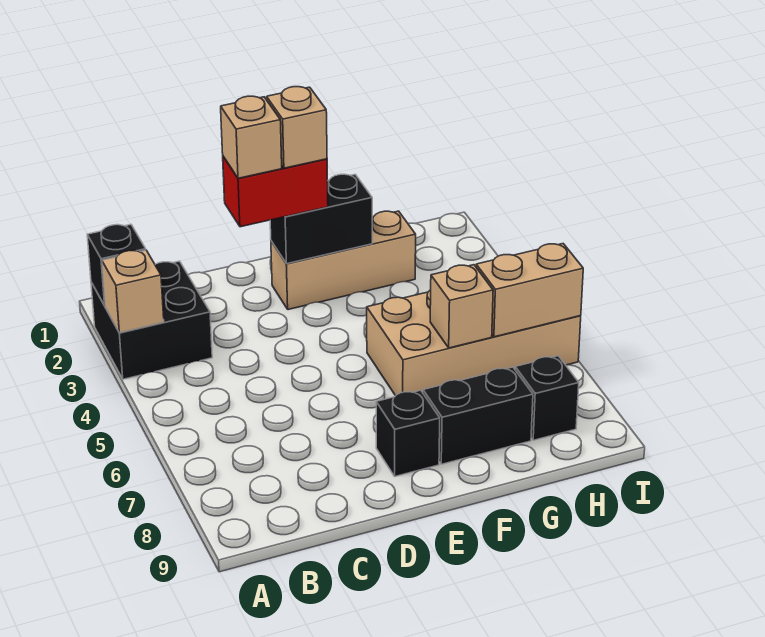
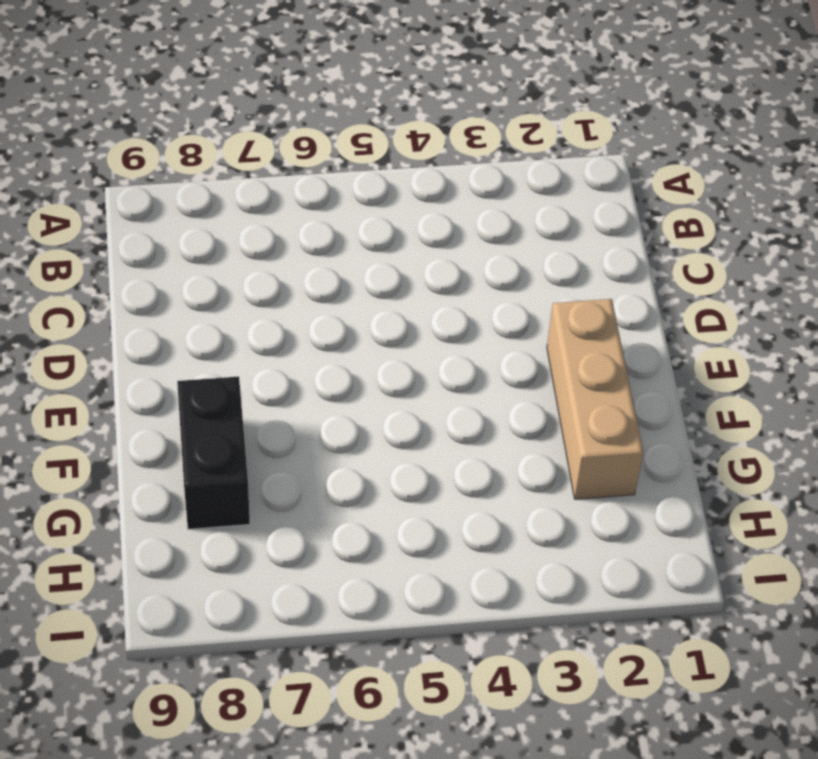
none -> black 2x2 brick [91,261,212,379]
none -> black 1x1 brick [376,390,440,476]
none -> tan 2x4 brick [367,290,581,396]

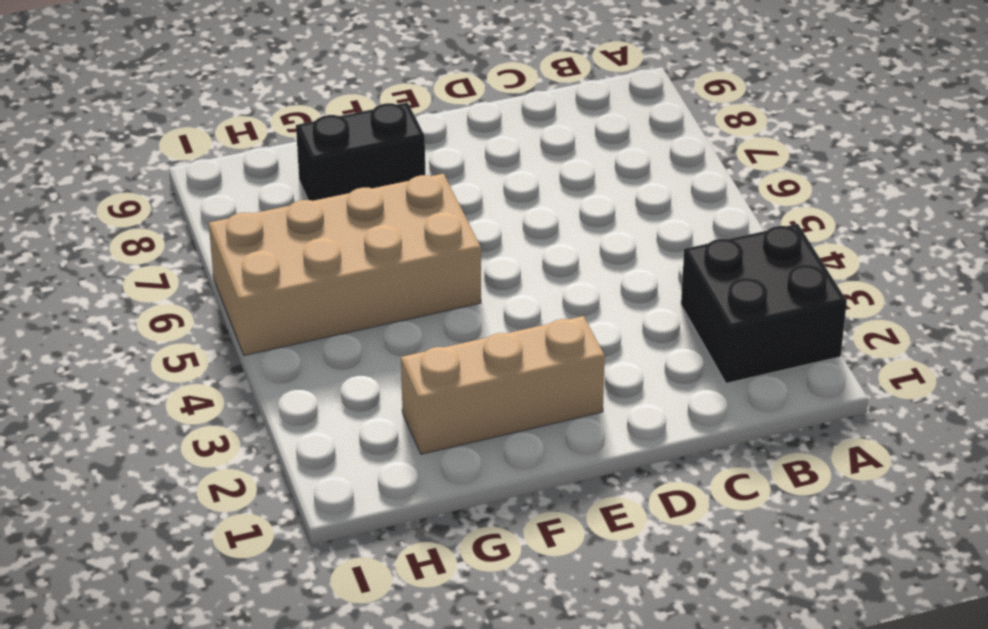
none -> black 1x1 brick [376,390,440,476]
none -> black 1x1 brick [515,356,579,440]
none -> black 1x1 brick [87,225,146,306]

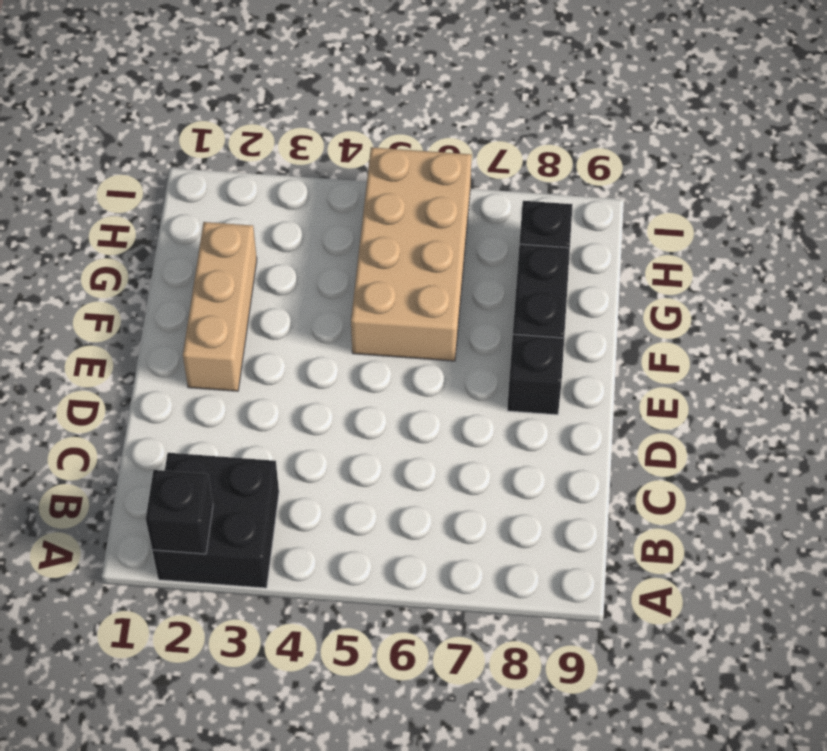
none -> tan 1x1 brick [102,250,164,333]
none -> black 1x2 brick [270,174,372,264]
none -> tan 1x1 brick [430,265,493,348]

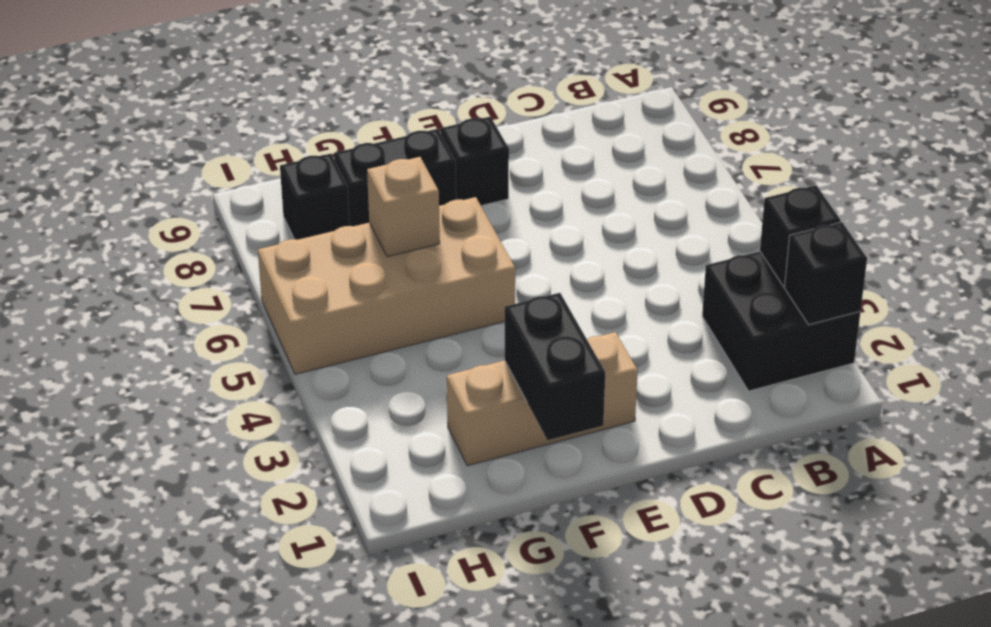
black 1x1 brick [760,185,841,286] -> tan 1x1 brick [102,250,164,333]
black 1x2 brick [505,293,605,440] -> black 1x2 brick turned to [270,174,372,264]
none -> tan 1x2 brick [476,244,583,337]
none -> red 1x2 brick [223,157,328,227]
none -> tan 1x1 brick [221,96,282,178]

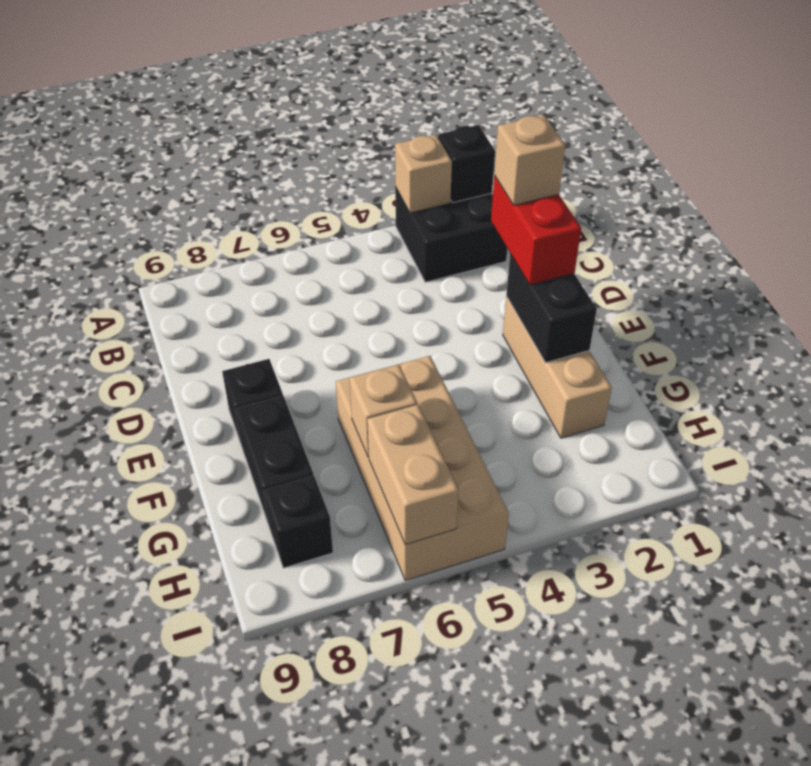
none -> tan 1x1 brick [267,87,327,168]

